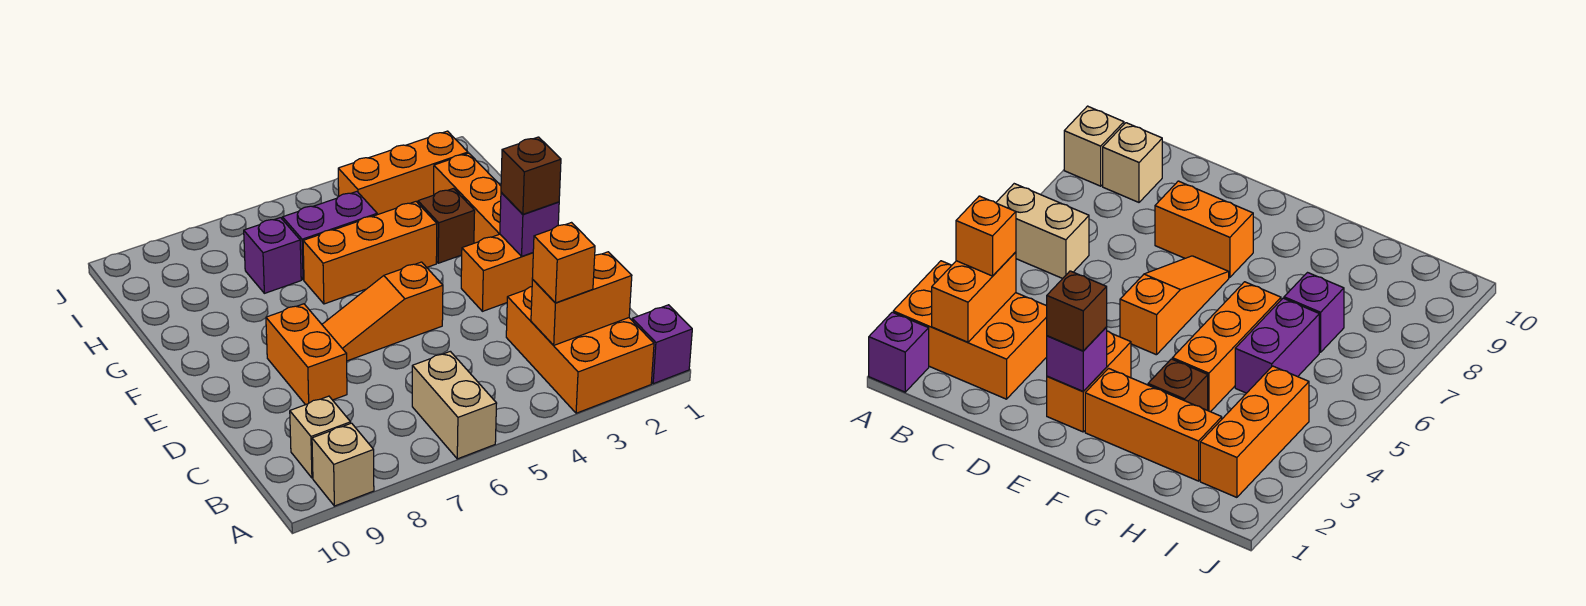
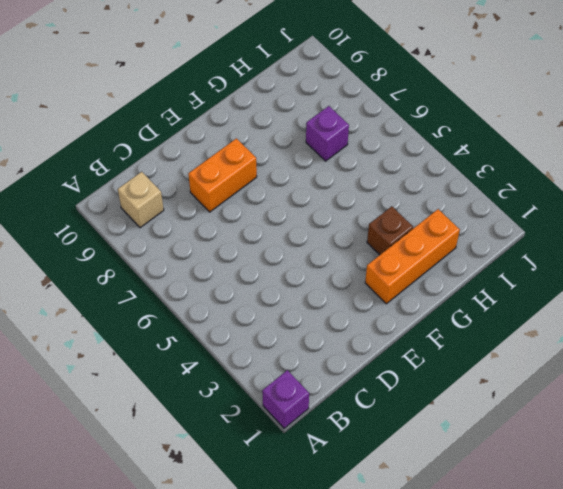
none -> orange 2x3 brick [506,287,654,413]
none -> tan 1x2 brick [412,351,497,459]
none -> tan 1x1 brick [312,423,374,506]

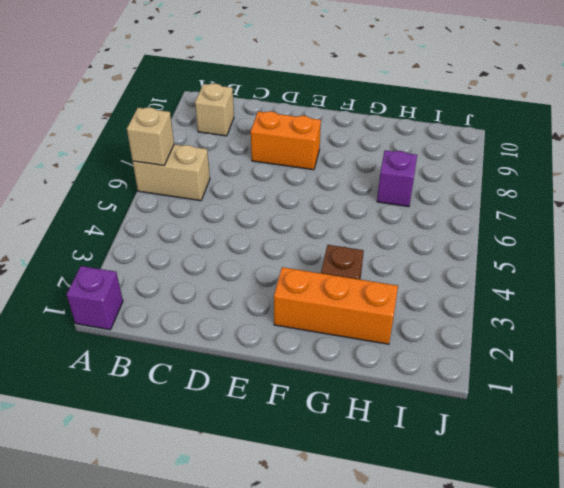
tan 1x1 brick [127,107,174,166] -> tan 1x1 brick moved to [312,423,374,506]
none -> orange 2x3 brick [506,287,654,413]
none -> orange 1x2 brick [461,234,533,311]
none -> orange 1x3 slope [322,262,443,361]

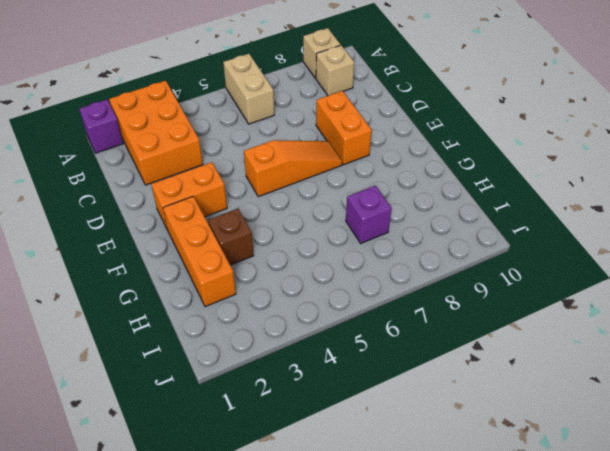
none -> orange 1x3 brick [303,202,437,304]
none -> purple 1x2 brick [282,192,377,280]
none -> orange 1x3 brick [338,131,468,215]

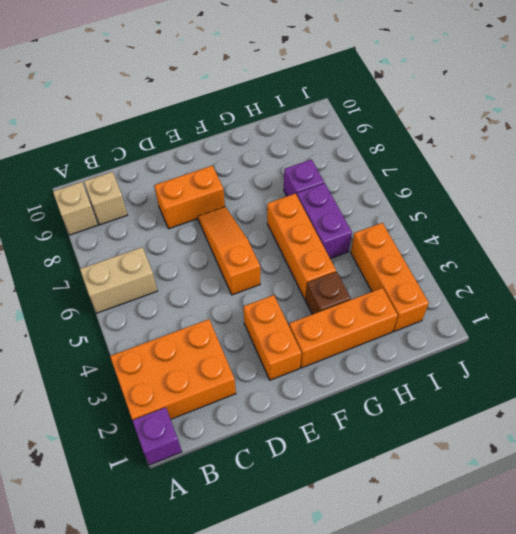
none -> orange 1x2 brick [531,252,632,345]
none -> purple 1x1 brick [500,192,559,256]
none -> orange 1x1 brick [532,223,595,303]

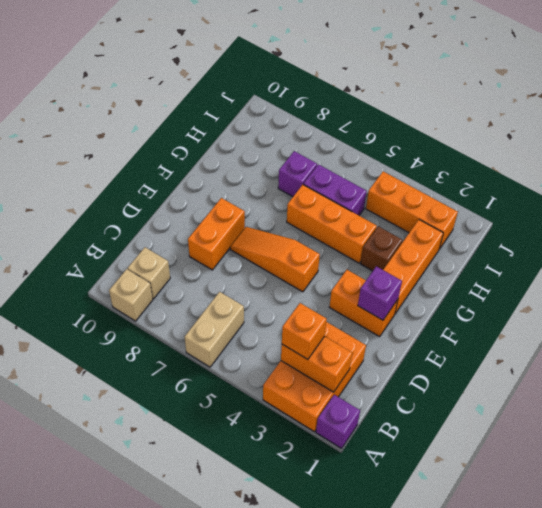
none -> brown 1x1 brick [501,137,561,214]

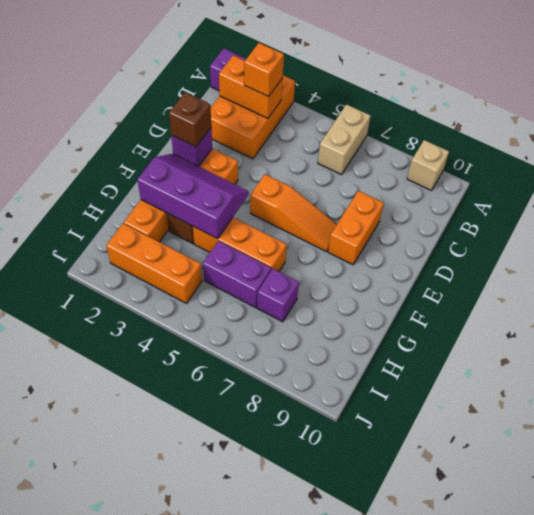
purple 2x3 slope [137,154,249,239] -> none
none -> tan 1x1 brick [290,396,351,478]

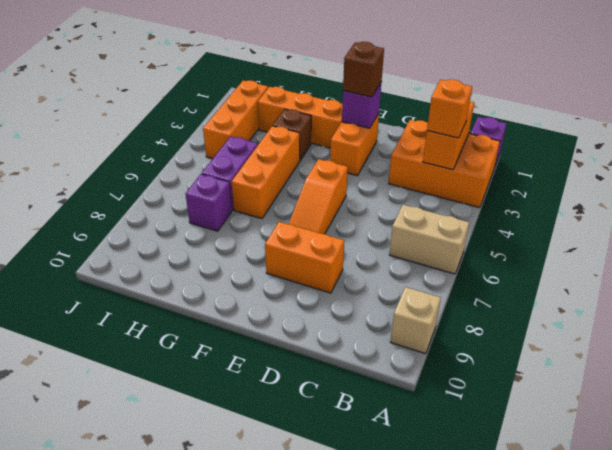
none -> tan 1x1 brick [290,396,351,478]

